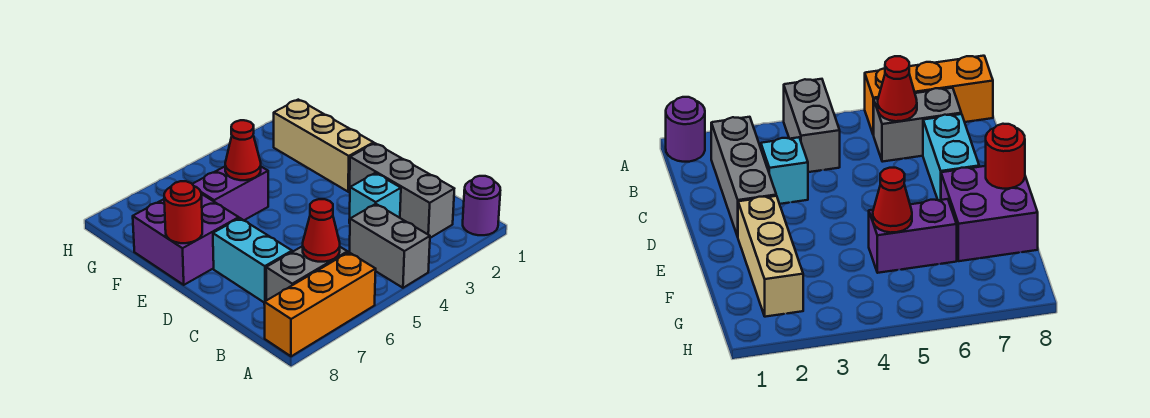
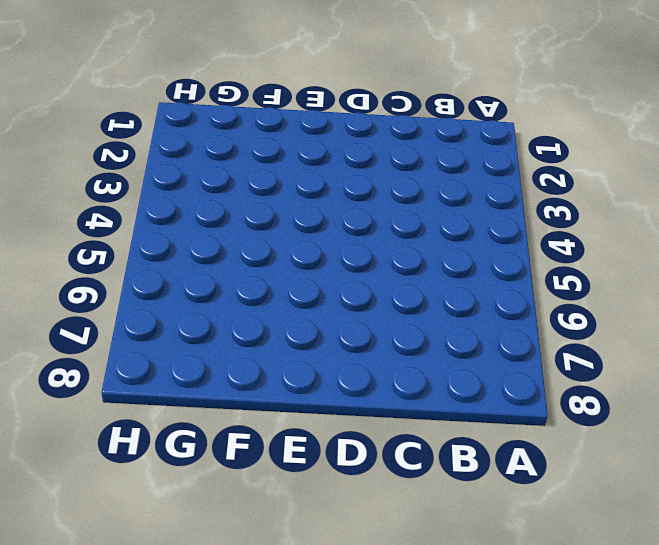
none -> purple 1x1 round brick [463,176,500,235]
none -> grey 1x2 brick [350,204,430,288]
none -> orange 1x3 brick [264,252,376,356]

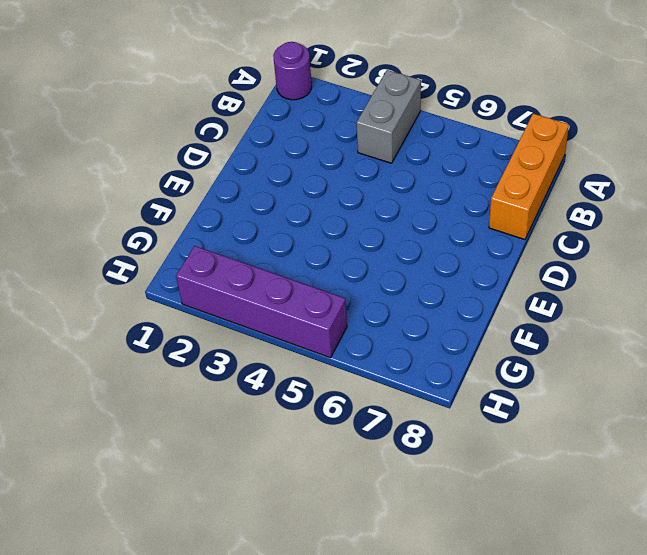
orange 1x3 brick [489,114,569,240] -> orange 1x3 brick turned to [264,252,376,356]
purple 1x4 brick [176,246,347,358] -> none
none -> grey 1x3 brick [349,143,454,238]
none -> grey 1x2 brick [266,246,348,300]
none -> cyan 1x1 brick [349,173,401,223]

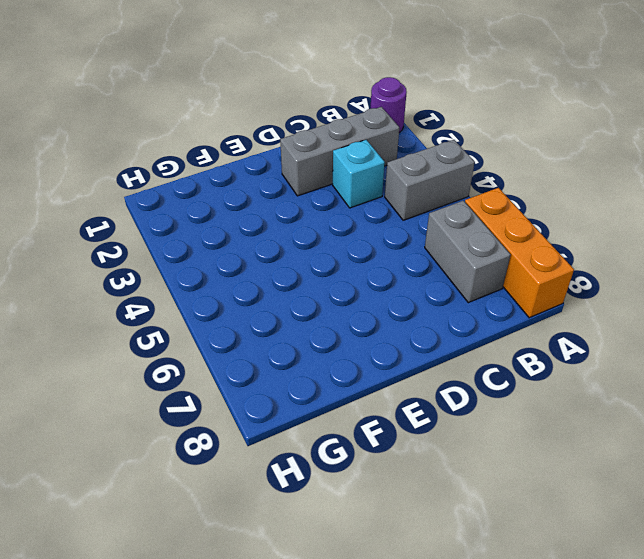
none -> cyan 1x2 brick [213,218,292,302]
none -> tan 1x3 brick [274,100,374,192]
none -> purple 2x2 brick [133,194,239,285]

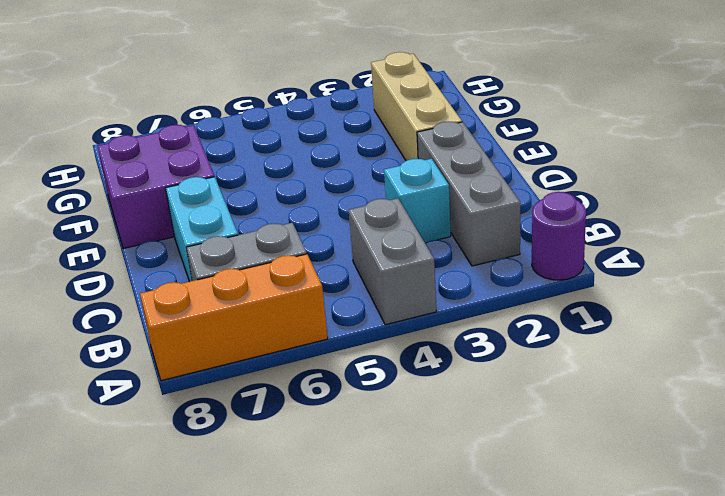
none -> purple 1x2 brick [193,167,268,220]
none -> red 1x1 cone [303,199,340,262]
none -> red 1x1 round brick [164,181,202,243]

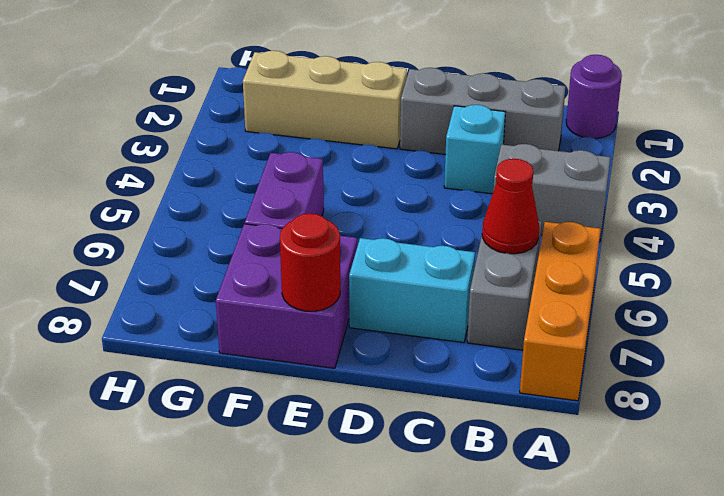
none -> red 1x1 cone [225,120,261,180]

